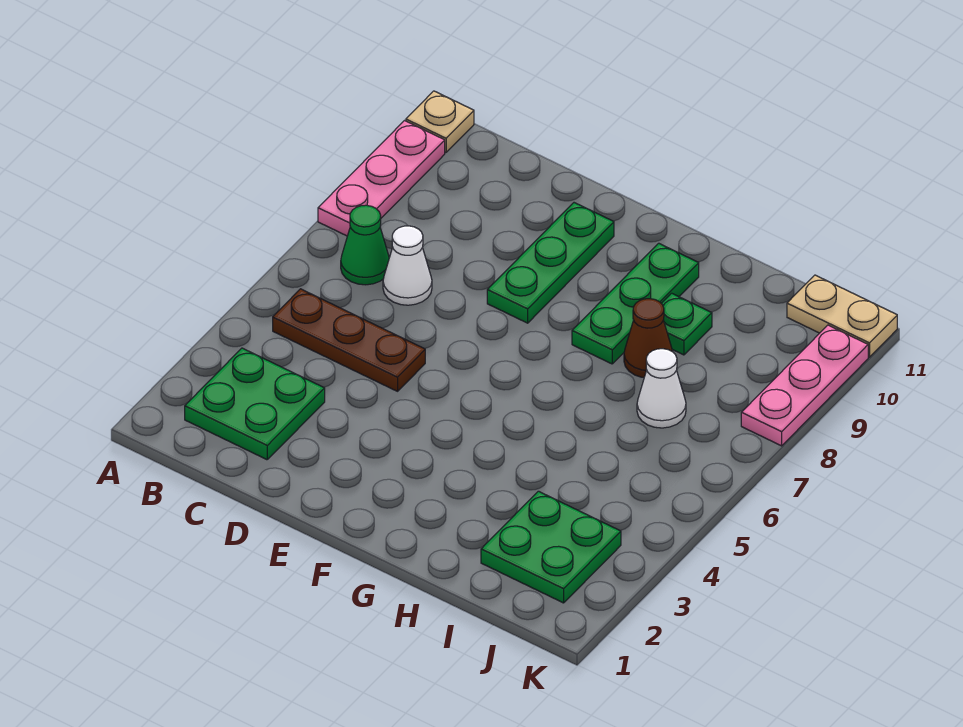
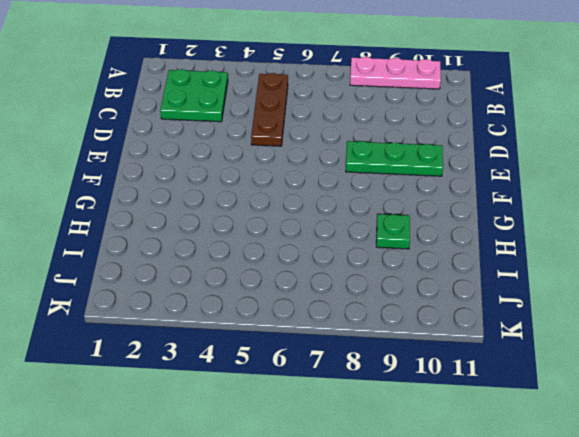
none -> tan 1x1 plate [406,91,474,152]
none -> green 1x1 cone [341,205,389,285]
none -> white 1x1 cone [383,226,432,305]

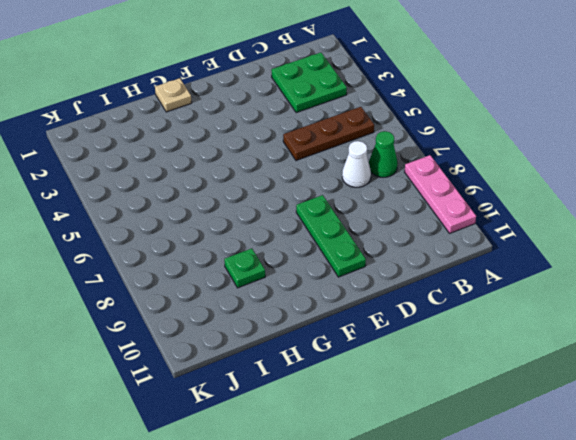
tan 1x1 plate [155,78,192,112] -> tan 1x1 plate moved to [406,91,474,152]
none -> green 1x3 plate [572,243,699,364]
none -> brown 1x1 cone [624,299,673,377]
none -> green 2x2 plate [481,491,621,603]

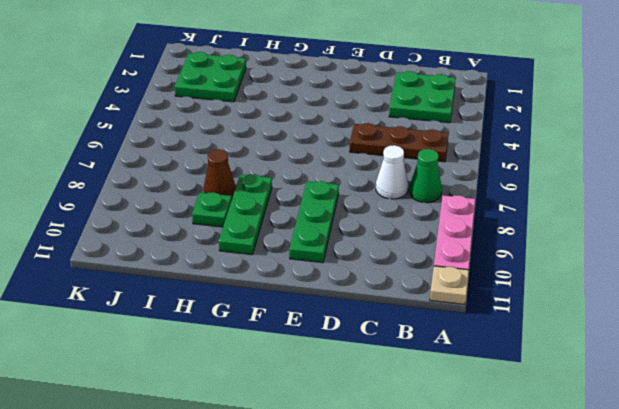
none -> white 1x1 cone [637,349,686,428]
none -> tan 1x2 plate [787,275,897,357]
none -> pink 1x3 plate [741,325,868,446]

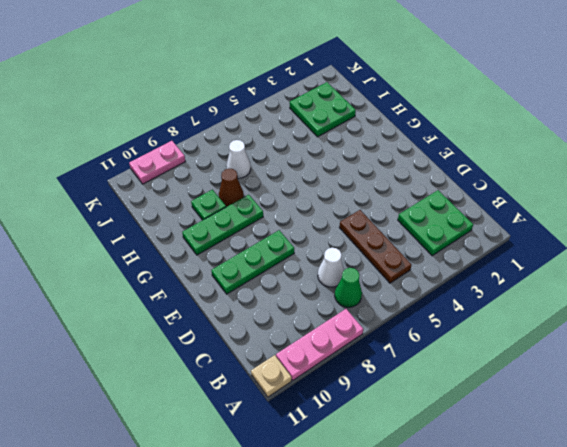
pink 1x2 plate [129,141,185,184] -> pink 1x3 plate [741,325,868,446]
none -> tan 1x2 plate [787,275,897,357]

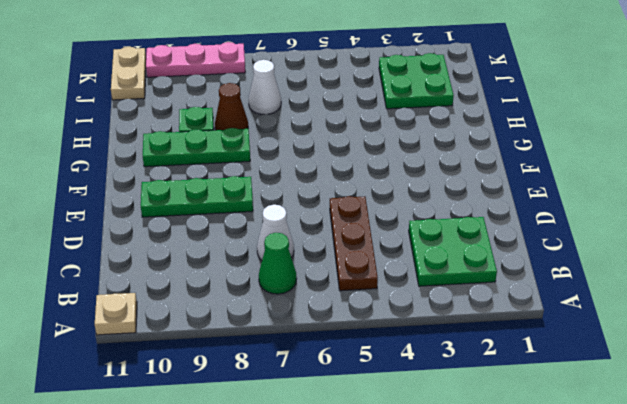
none -> pink 1x3 plate [318,121,445,236]

